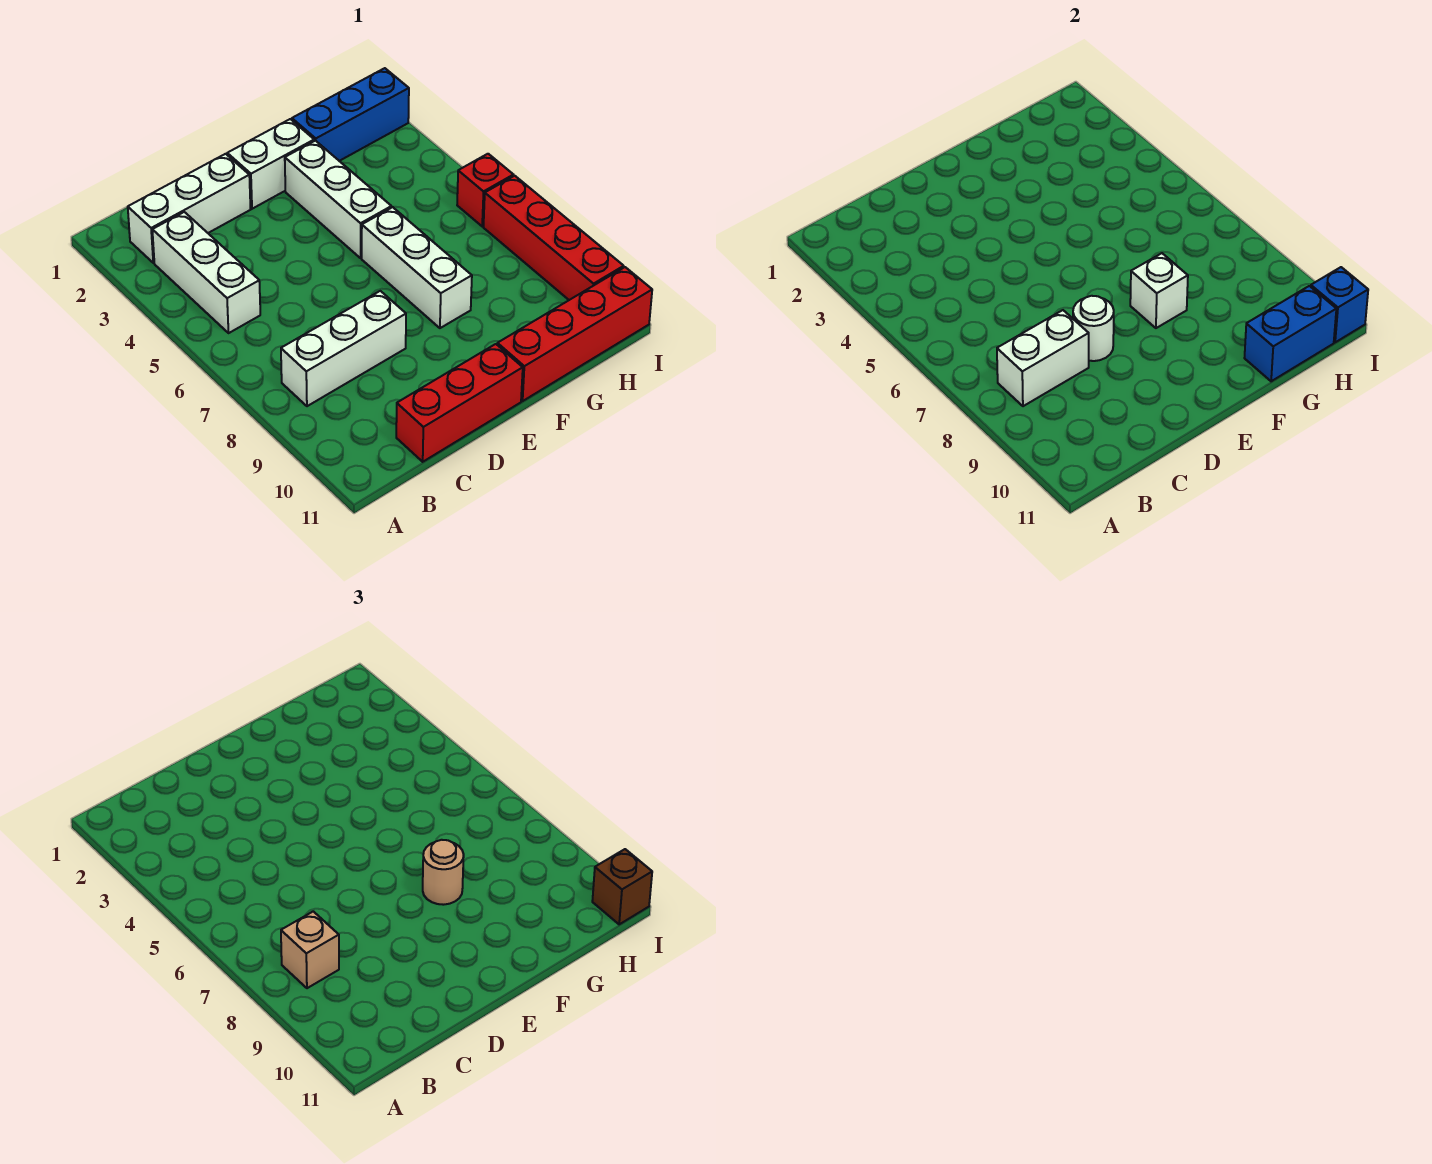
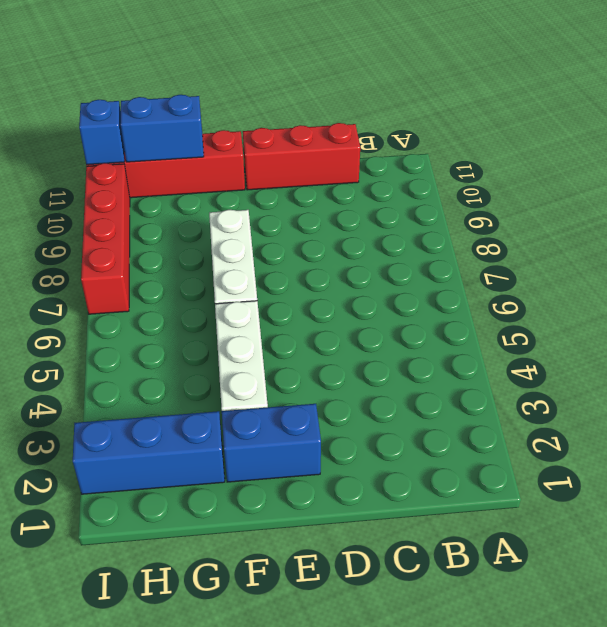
blue 1x2 brick [222,404,321,482] -> white 1x2 brick [227,119,314,209]
none -> white 1x3 brick [128,154,251,263]
none -> white 1x3 brick [152,212,260,333]
none -> white 1x3 brick [281,291,406,406]

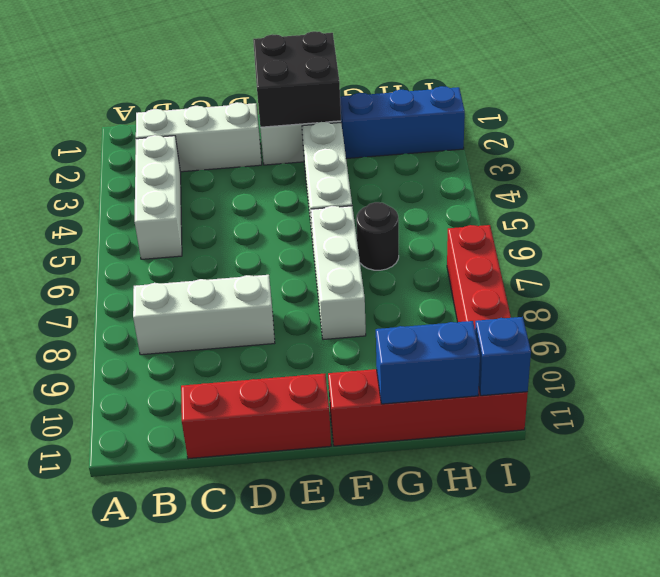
black 2x2 brick [253,31,341,127] -> none
black 1x1 round brick [356,202,399,270] -> none
none -> red 1x1 brick [457,154,513,226]
none -> white 1x2 brick [997,310,1089,406]
none -> white 1x1 round brick [1073,296,1114,361]

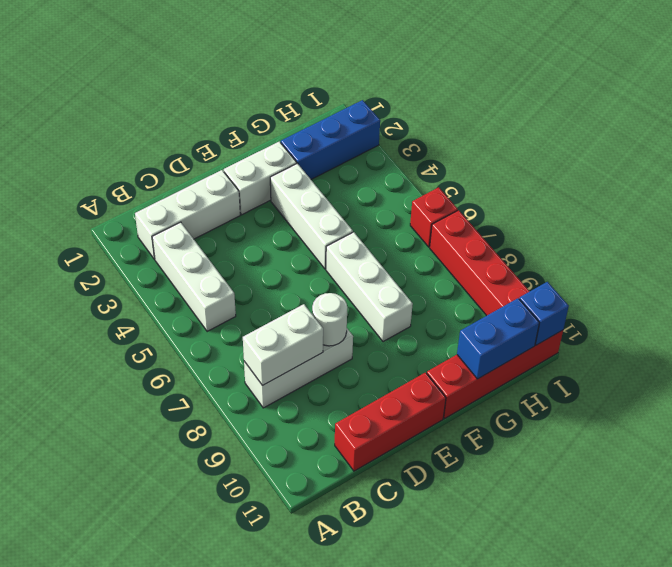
none -> white 1x1 brick [1130,253,1188,328]
none -> tan 1x1 brick [281,911,339,988]
none -> tan 1x1 round brick [423,840,464,905]

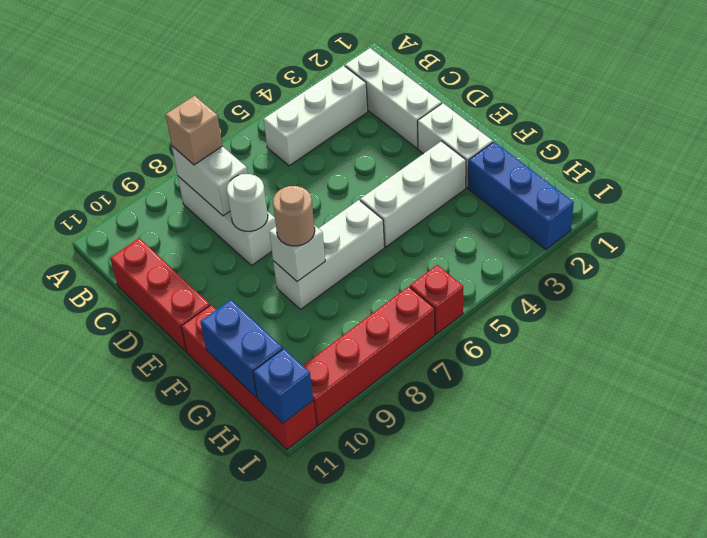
none -> brown 1x1 brick [592,849,652,924]

